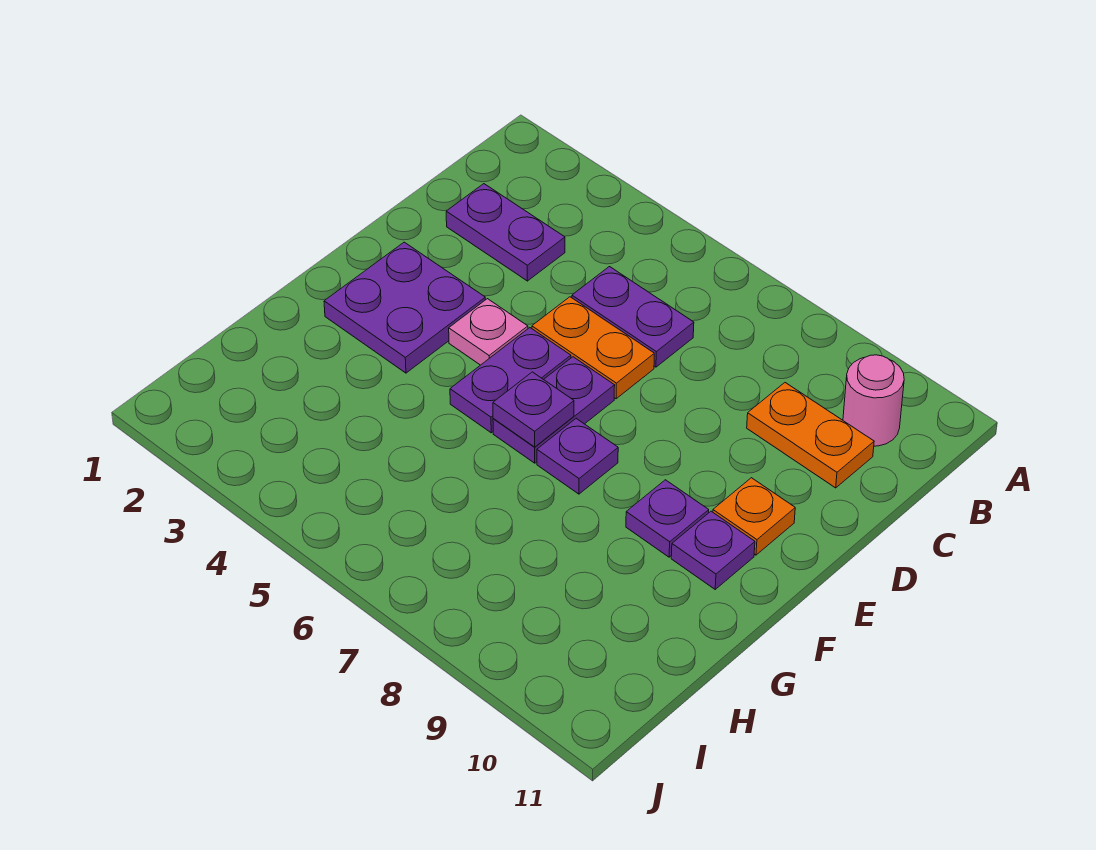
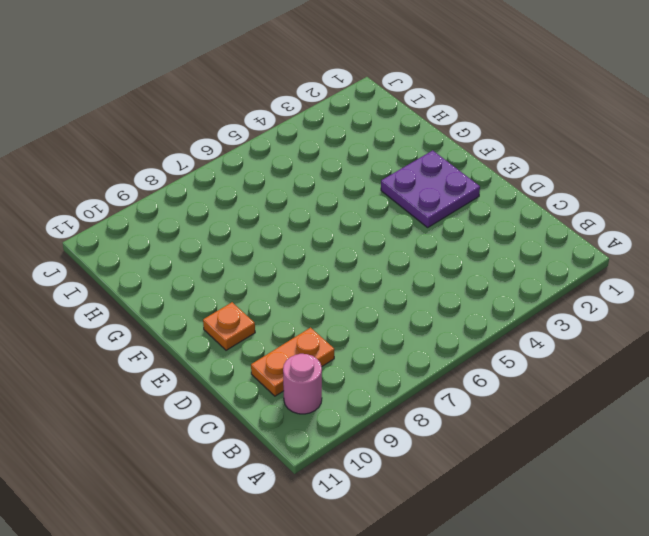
none -> purple 1x2 plate [446,184,565,281]
none -> purple 1x2 plate [572,267,694,367]
none -> orange 1x2 plate [532,297,654,399]

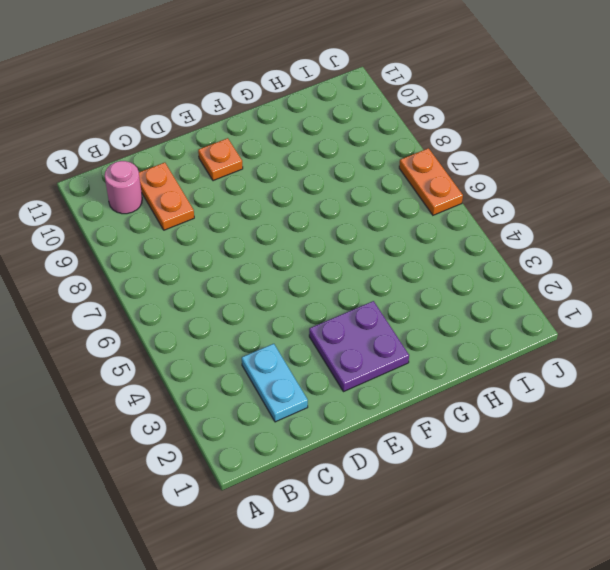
cyan 1x2 plate [242,344,308,422] -> purple 1x2 plate [446,184,565,281]
orange 1x2 plate [399,148,463,215] -> orange 1x2 plate moved to [532,297,654,399]
none -> purple 1x2 plate [572,267,694,367]
none -> pink 1x1 plate [449,299,528,365]
none -> purple 1x2 plate [450,328,571,433]

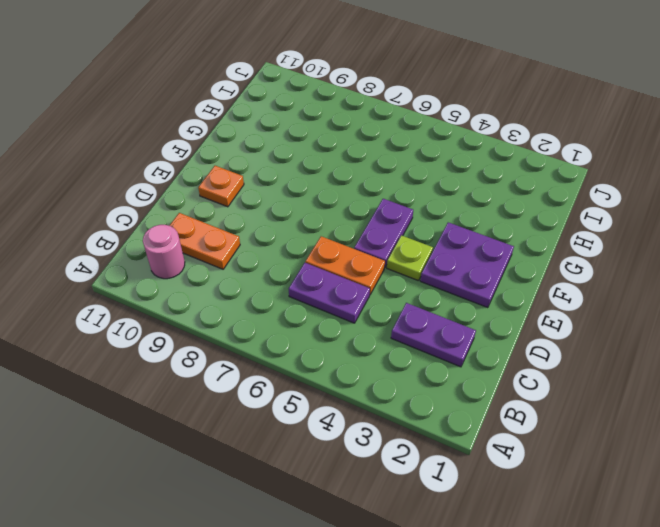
lime 1x1 plate [387,235,433,281] -> pink 1x1 plate [449,299,528,365]
none -> purple 1x2 plate [493,357,615,463]
none -> purple 1x1 plate [537,419,618,494]
none -> purple 1x1 plate [626,480,709,557]

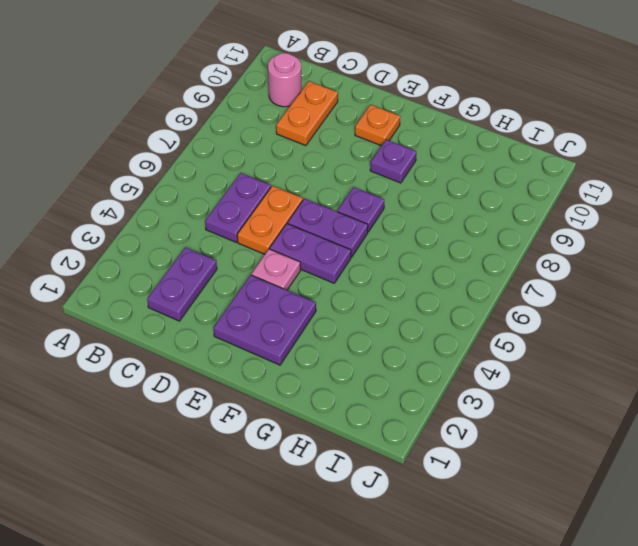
none -> purple 1x1 plate [671,511,755,589]
none -> purple 1x1 plate [493,372,574,447]

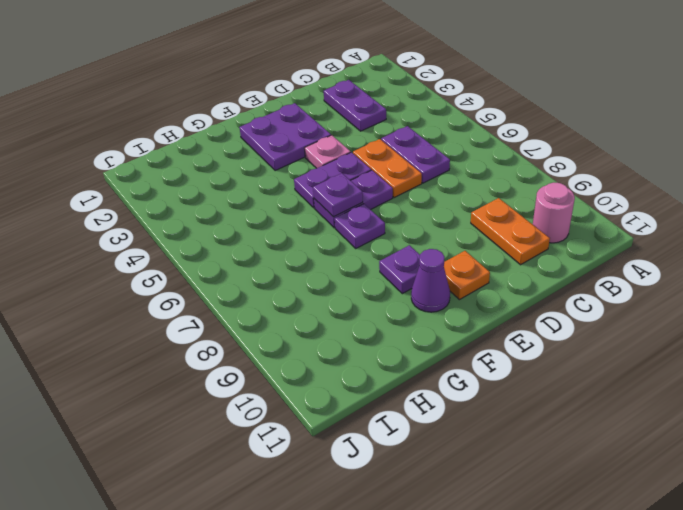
purple 1x1 cone [411,249,450,312] -> purple 1x1 plate [671,511,755,589]

